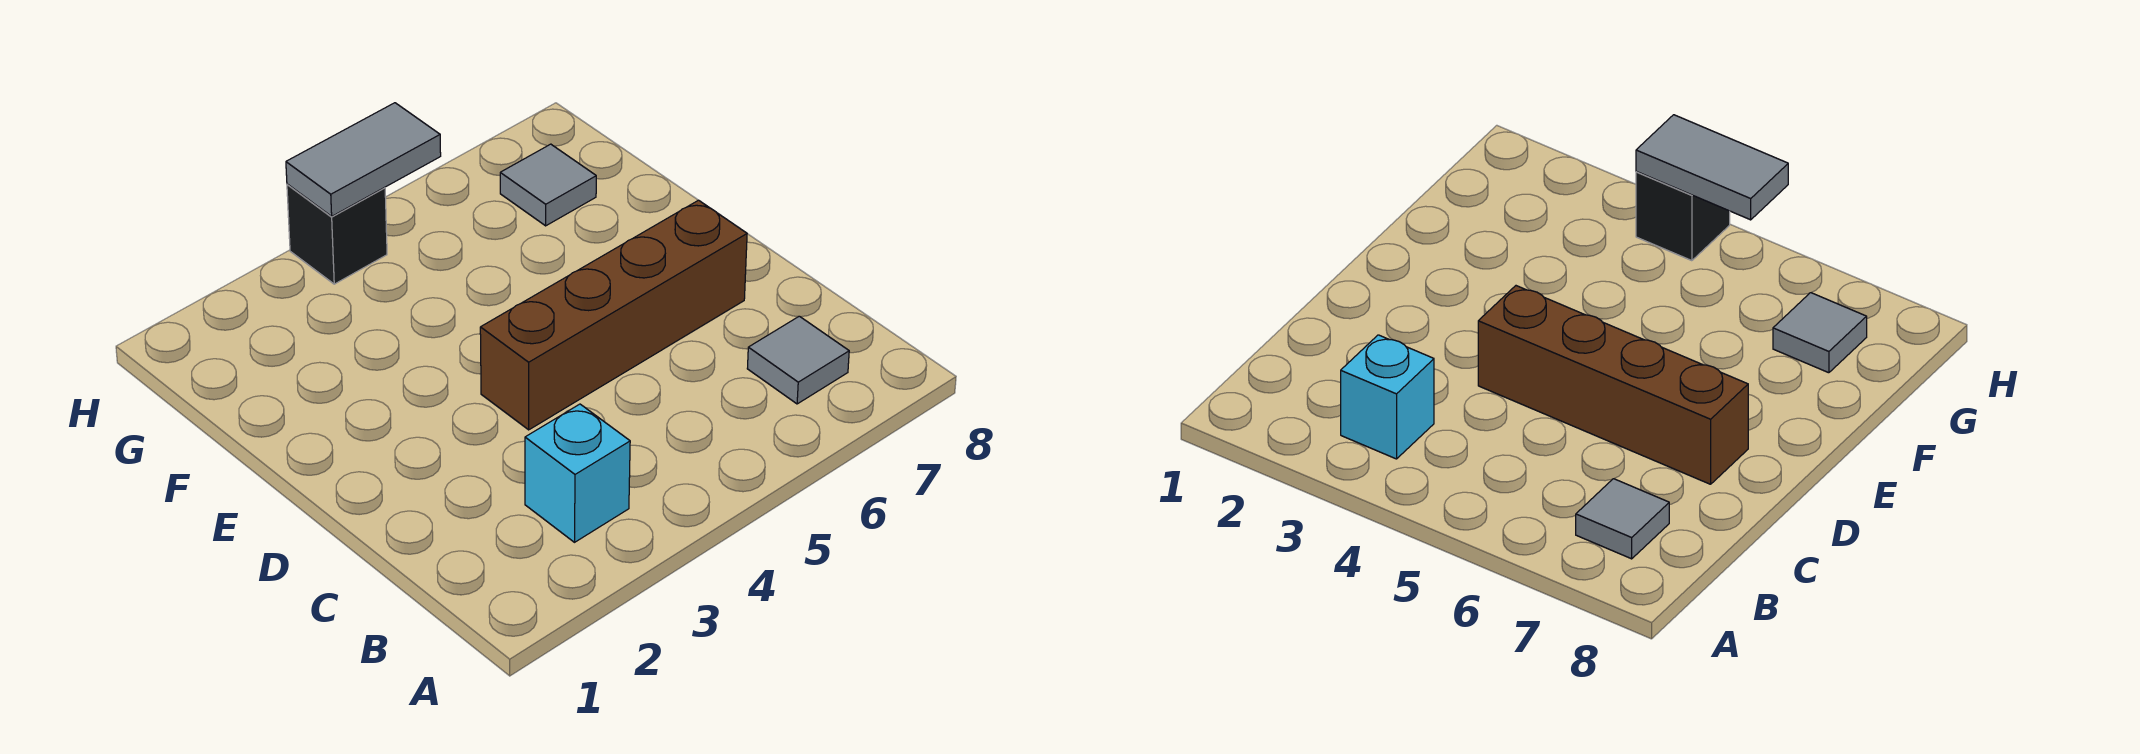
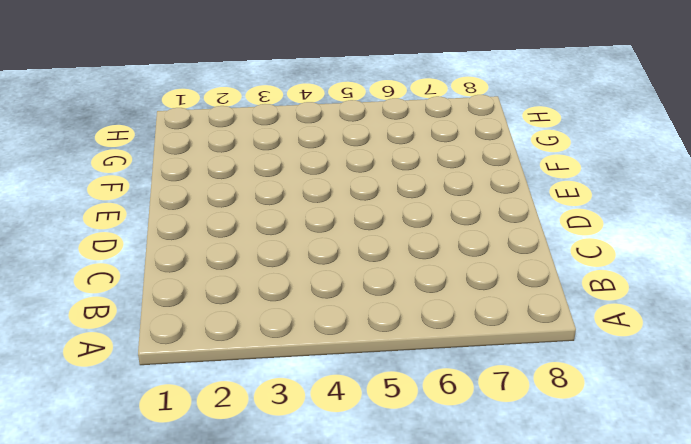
none -> cyan 1x1 brick [525,404,630,542]
none -> grey 1x1 tile [747,316,849,404]

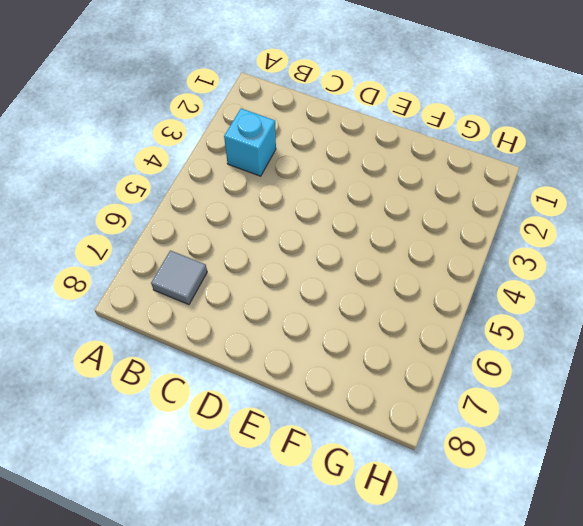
none -> brown 1x4 brick [480,200,747,430]
none -> grey 1x1 tile [500,144,596,226]

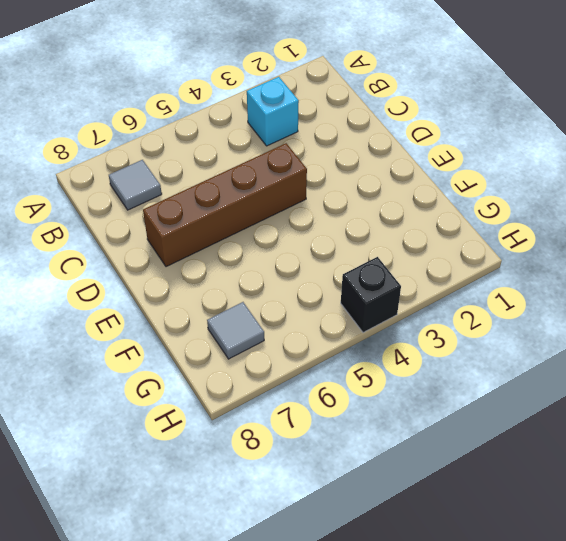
none -> grey 1x2 tile [286,103,441,216]

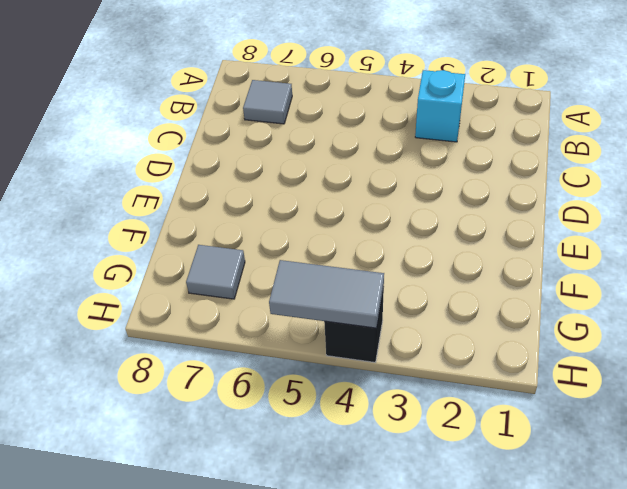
none -> brown 1x4 brick [480,200,747,430]

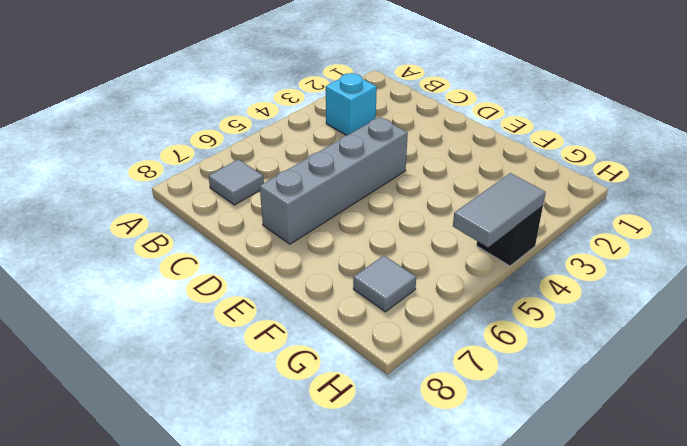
grey 1x4 brick [260,117,408,244] -> brown 1x4 brick [480,200,747,430]

